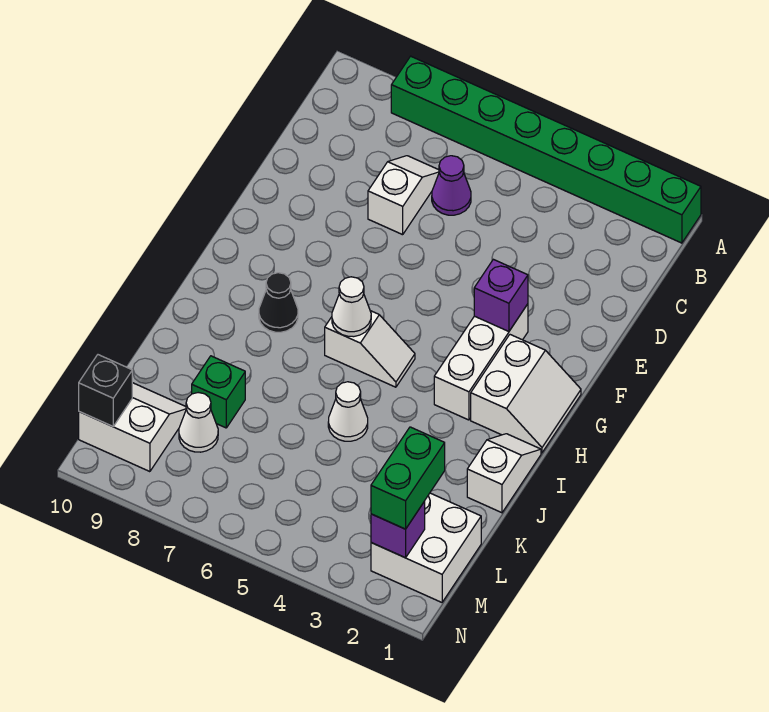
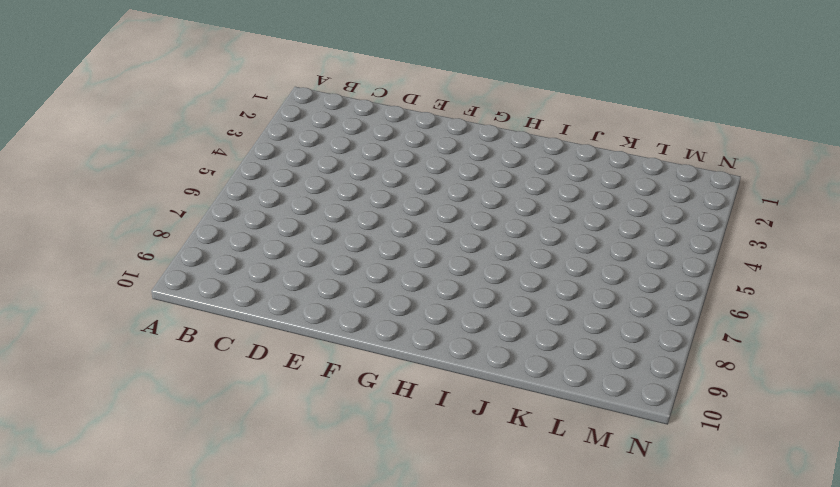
none -> green 1x8 brick [391,56,701,243]
none -> purple 1x1 cone [432,156,471,215]
none -> white 1x2 slope [368,156,439,235]

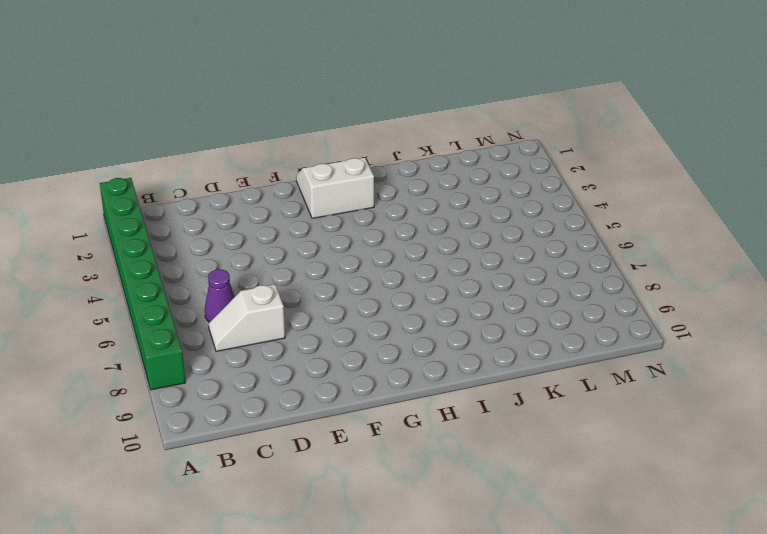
none -> white 1x3 brick [434,304,528,420]
none -> white 1x2 slope [325,311,415,387]
none -> black 1x1 cone [259,273,298,332]

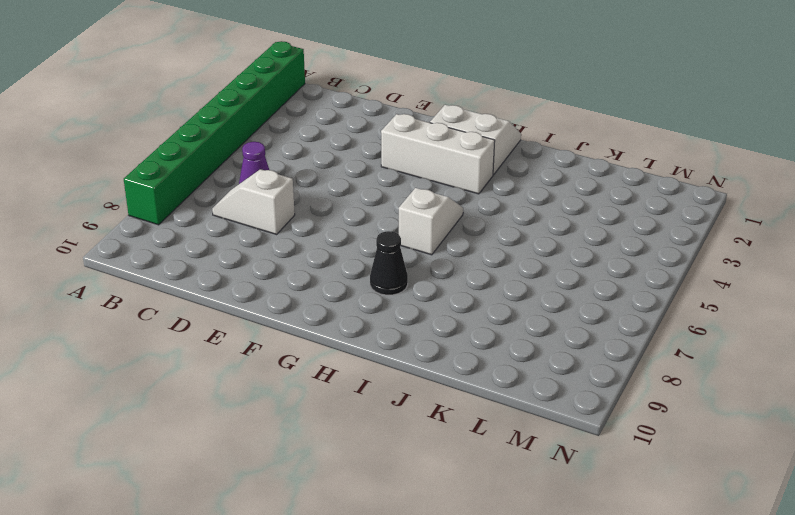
none -> white 1x2 slope [467,434,541,513]
none -> white 1x1 cone [328,382,368,441]
none -> green 1x1 brick [192,356,245,428]

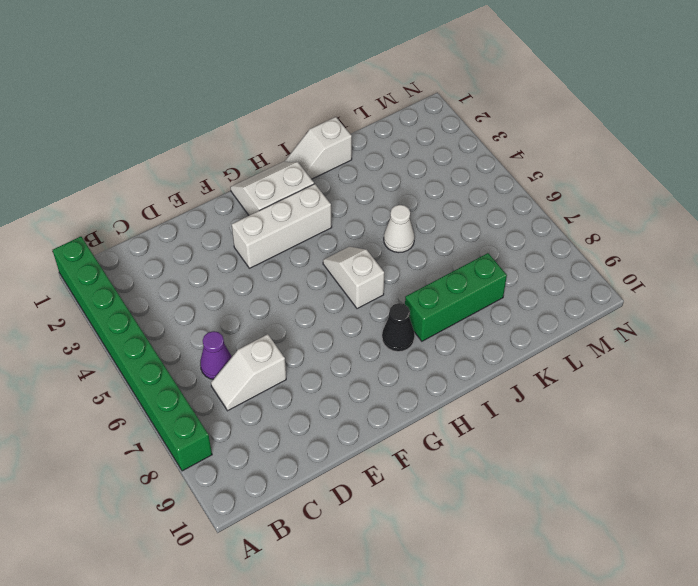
green 1x3 brick [405,253,507,341] -> green 1x1 brick [192,356,245,428]
none -> white 2x2 brick [371,493,481,602]
none -> white 1x1 cone [179,393,218,452]
none -> white 2x2 slope [79,383,186,472]

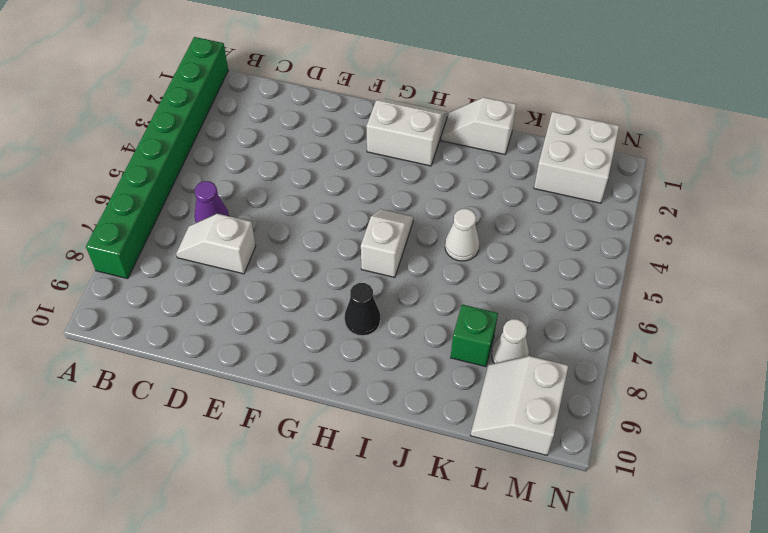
none -> white 1x3 brick [434,304,528,420]
none -> purple 1x1 brick [474,259,528,331]
none -> white 1x1 cone [332,277,371,337]

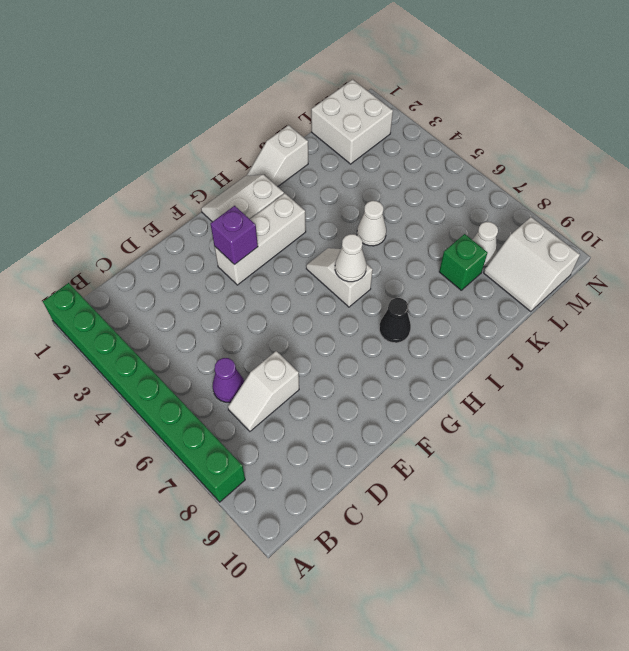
none -> purple 1x1 brick [371,501,425,558]
none -> black 1x1 brick [79,355,132,426]
none -> green 1x2 brick [371,427,445,529]

